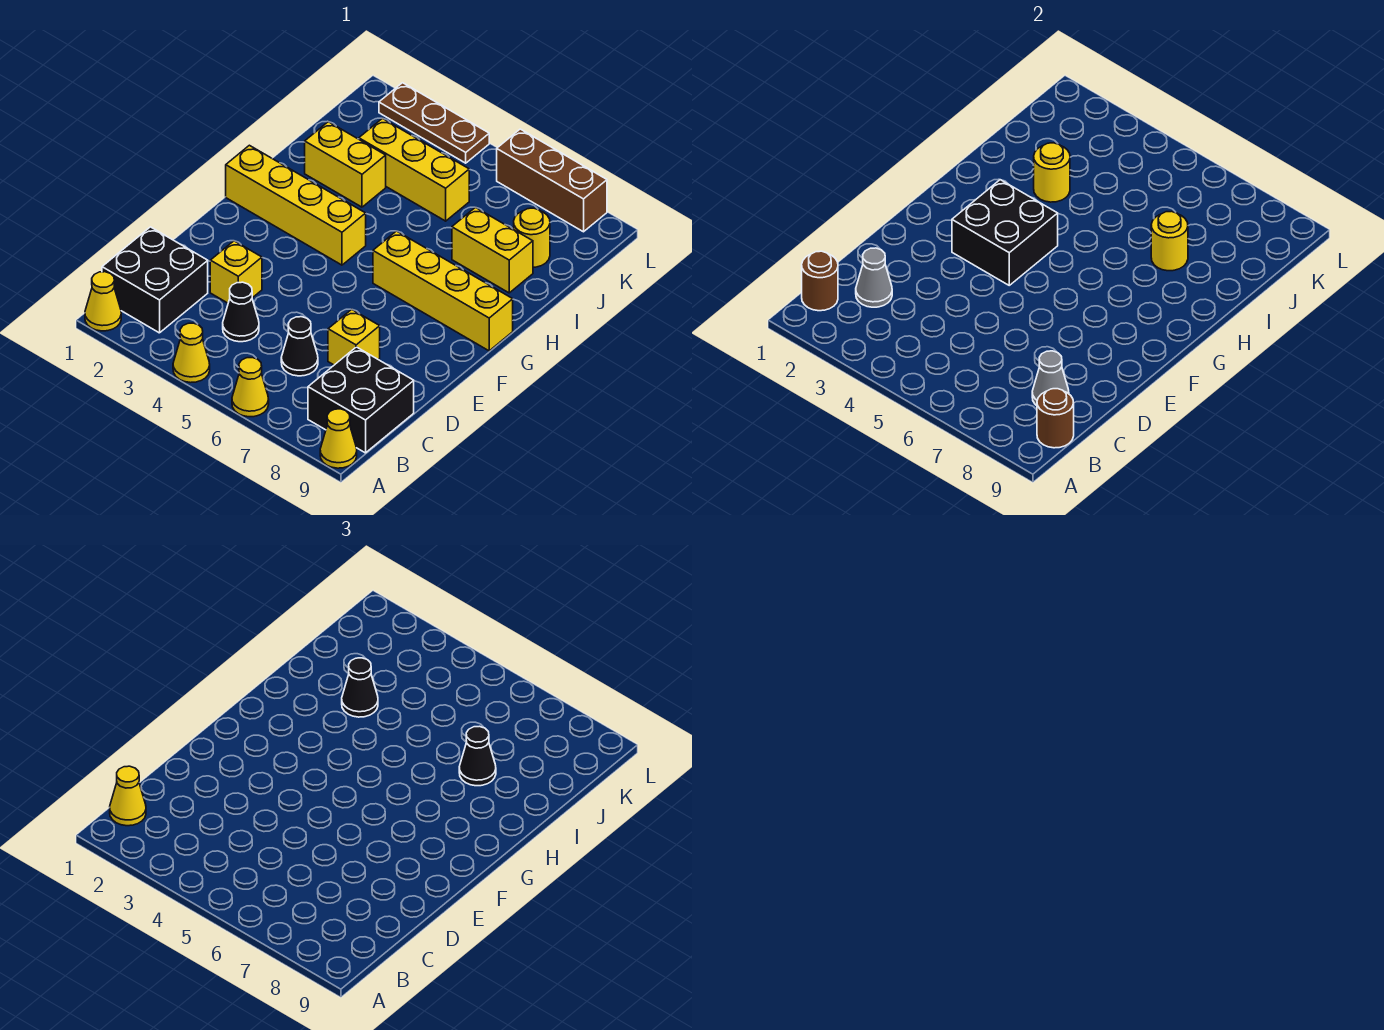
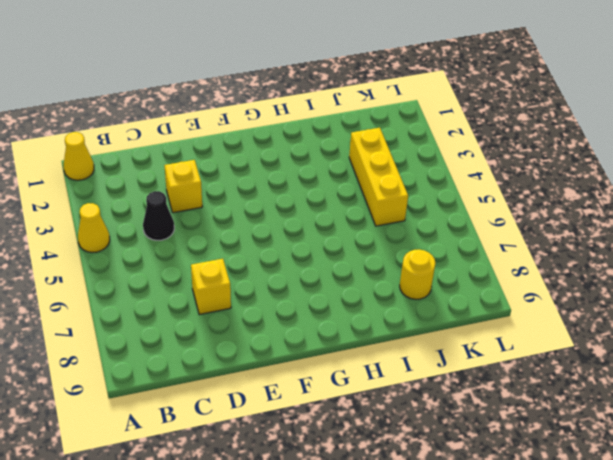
none -> yellow 1x1 cone [232,358,269,417]
none -> yellow 1x1 cone [320,409,357,468]
none -> black 2x2 brick [102,227,208,333]

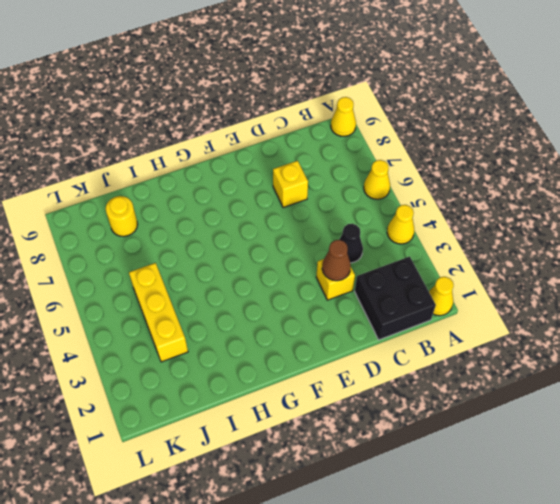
brown 1x1 cone [322,240,351,281] -> none
none -> black 2x2 brick [308,347,414,453]
none -> black 1x1 cone [281,317,318,376]
none -> yellow 1x4 brick [226,145,366,265]

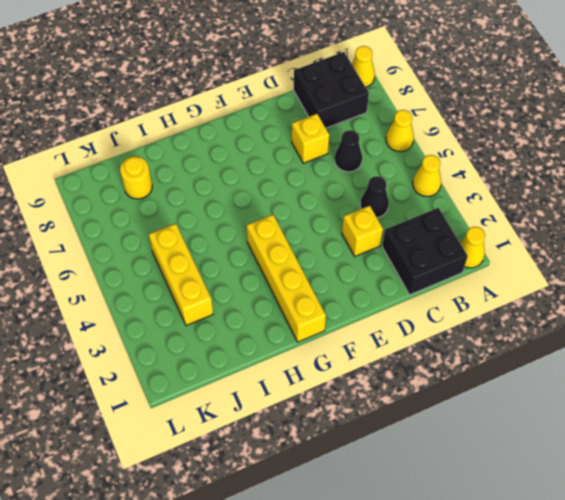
none -> yellow 1x4 brick [373,231,513,351]
none -> yellow 1x2 brick [305,122,386,207]
none -> yellow 1x2 brick [452,207,533,293]

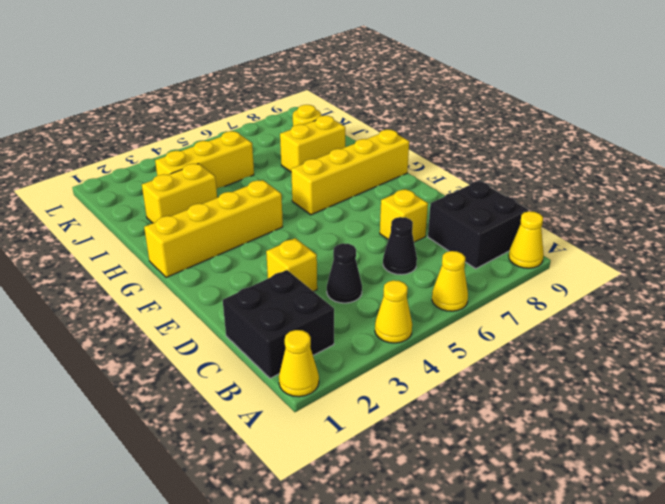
none -> brown 1x3 plate [379,83,489,163]
none -> brown 1x3 brick [497,129,607,232]
none -> brown 1x1 round brick [802,251,838,311]

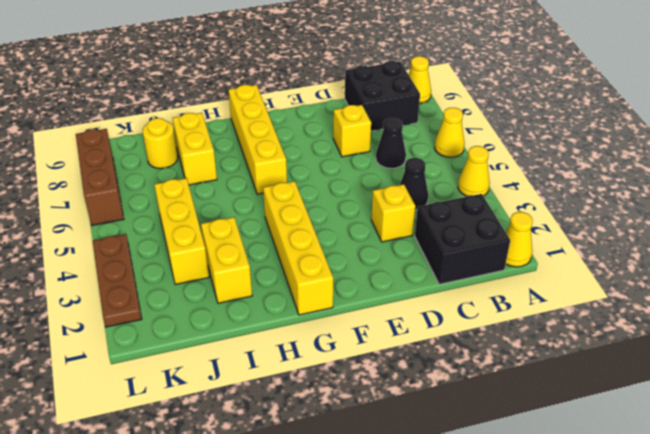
none -> brown 1x1 round brick [802,251,838,311]
none -> brown 1x1 round brick [1037,389,1074,448]
none -> grey 1x1 cone [856,248,892,307]

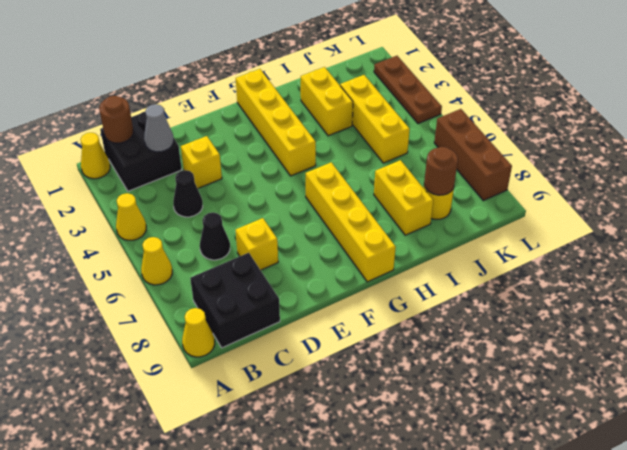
brown 1x1 round brick [424,147,458,195] -> brown 1x1 round brick moved to [1037,389,1074,448]
none -> grey 1x1 cone [1032,351,1069,406]
none -> black 2x2 brick [952,180,1058,285]
none -> yellow 1x1 round brick [1034,143,1070,202]

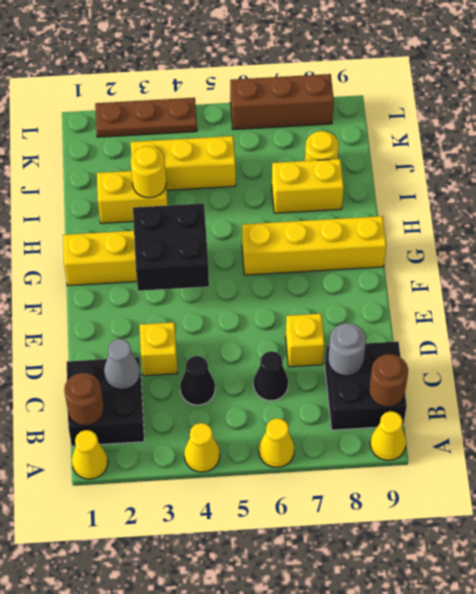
grey 1x1 round brick [328,323,366,376] -> grey 1x1 cone [1032,351,1069,406]
none -> yellow 1x1 round brick [1151,211,1188,271]
none -> yellow 1x1 cone [110,766,146,826]
none -> black 1x1 cone [342,658,378,717]

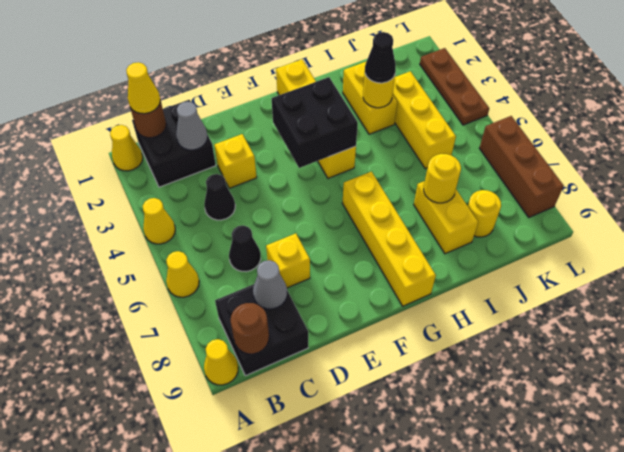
none -> black 1x1 cone [459,726,496,786]

